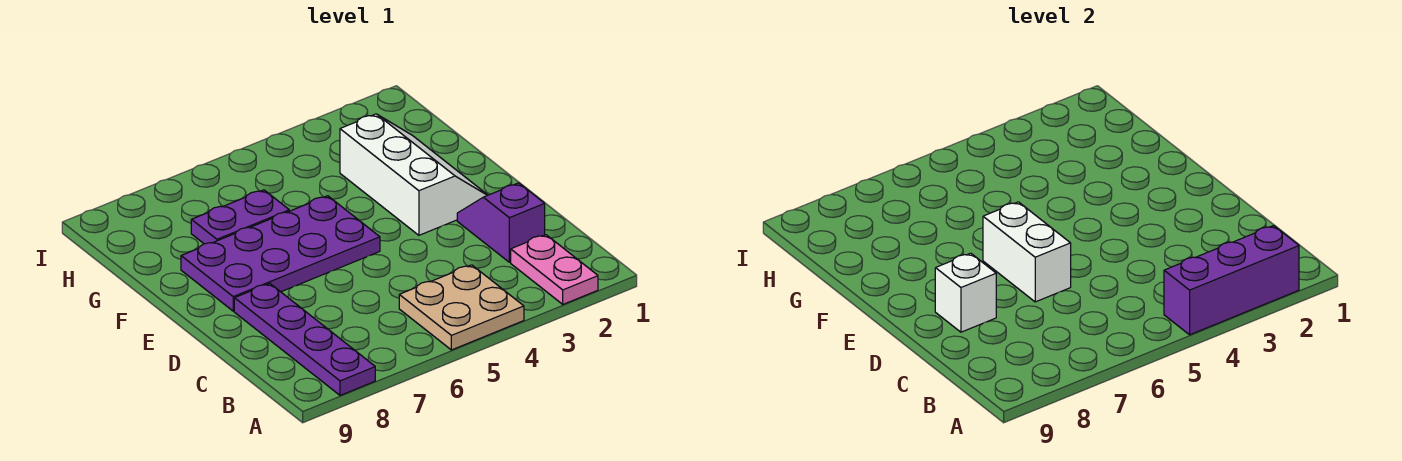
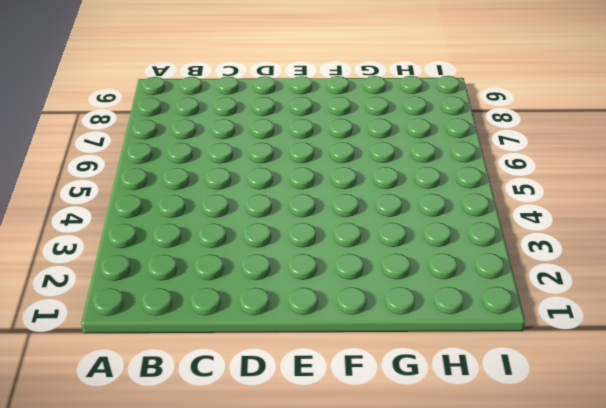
none -> pink 1x2 plate [511,235,598,304]
none -> tan 2x2 plate [399,265,524,350]

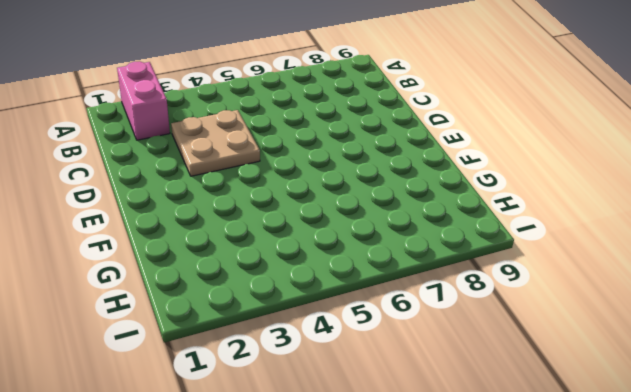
pink 1x2 brick [117,61,170,140] -> pink 1x2 plate [511,235,598,304]
tan 2x2 plate [171,110,260,176] -> tan 2x2 plate moved to [399,265,524,350]
none -> purple 1x4 plate [234,283,375,395]
none -> purple 1x2 slope [457,183,545,262]

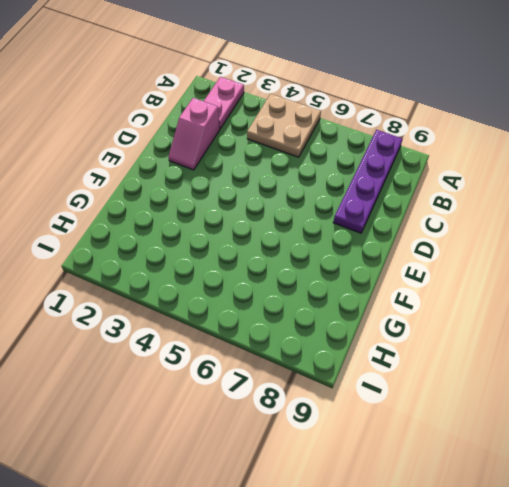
pink 1x2 slope [168,98,220,170] -> purple 1x2 slope [457,183,545,262]
none -> white 2x3 slope [340,114,487,235]
none -> purple 2x4 plate [181,196,380,311]

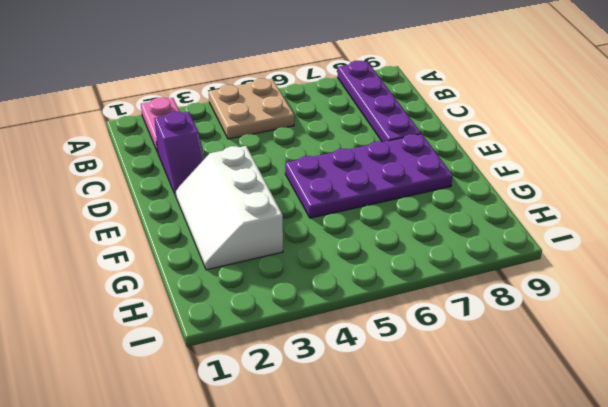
none -> purple 1x2 plate [191,190,289,244]
none -> purple 1x3 brick [1164,226,1299,335]

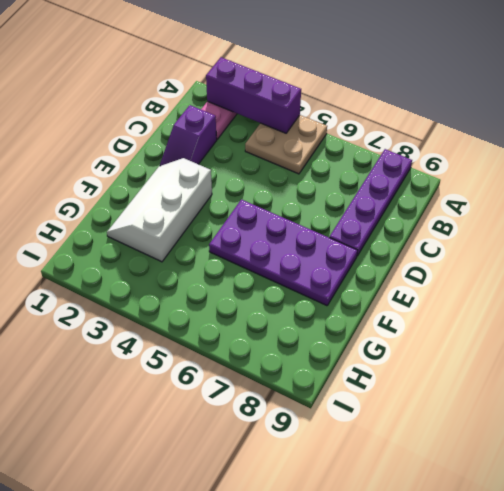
none -> purple 1x2 plate [191,190,289,244]
none -> white 1x2 brick [983,202,1071,302]

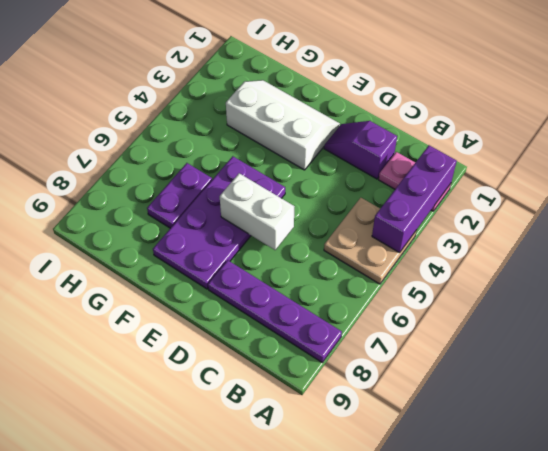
none -> white 1x1 brick [935,253,996,332]

